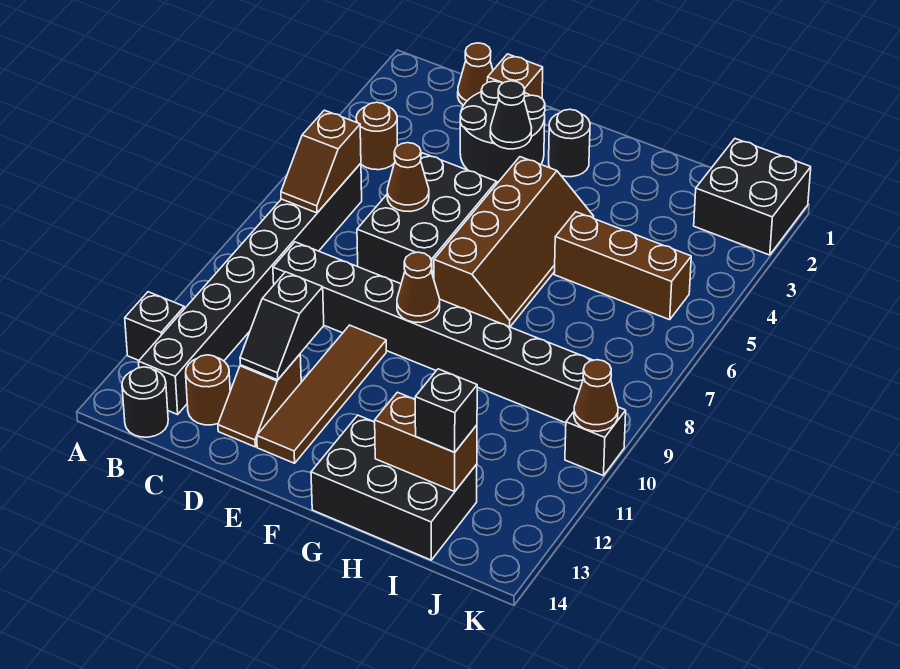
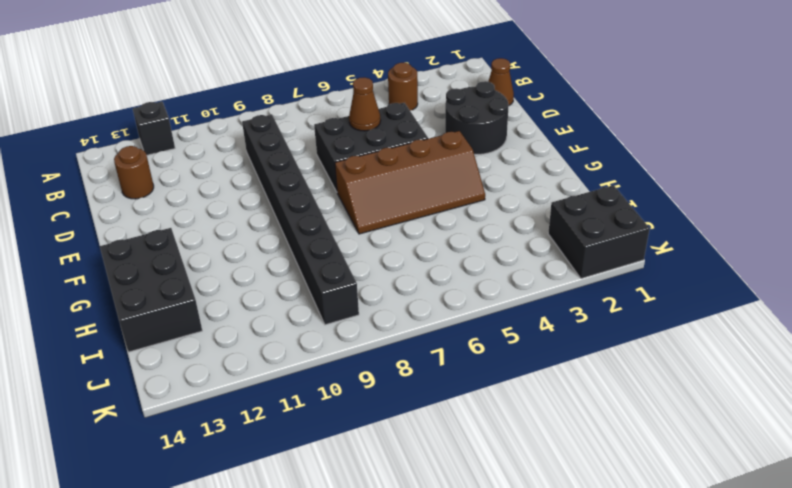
none -> black 1x8 brick [139,163,362,414]
none -> black 1x1 round brick [122,367,168,437]
none -> brown 1x1 brick [487,54,543,98]

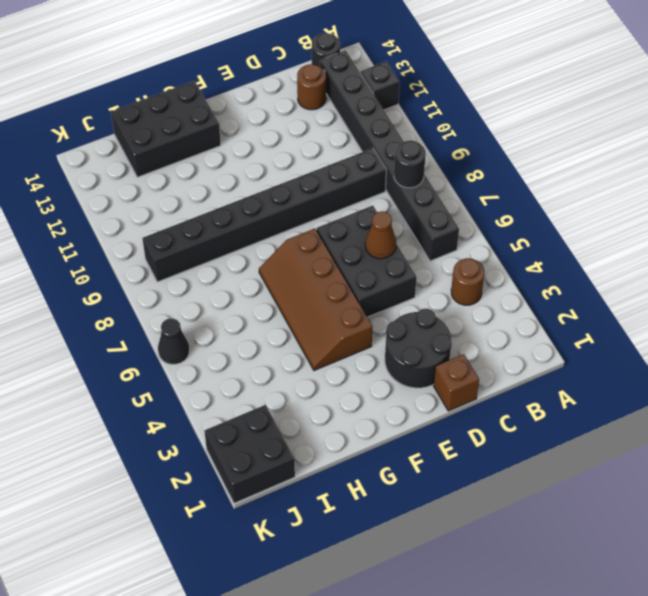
black 1x1 round brick [394,141,426,188] -> black 1x1 round brick moved to [549,109,590,177]
black 1x1 cone [158,318,190,364] -> black 1x1 cone moved to [490,81,532,149]
none -> brown 1x1 cone [458,43,493,105]
none -> brown 1x2 slope [218,354,301,447]
none -> brown 1x4 tile [257,325,386,463]

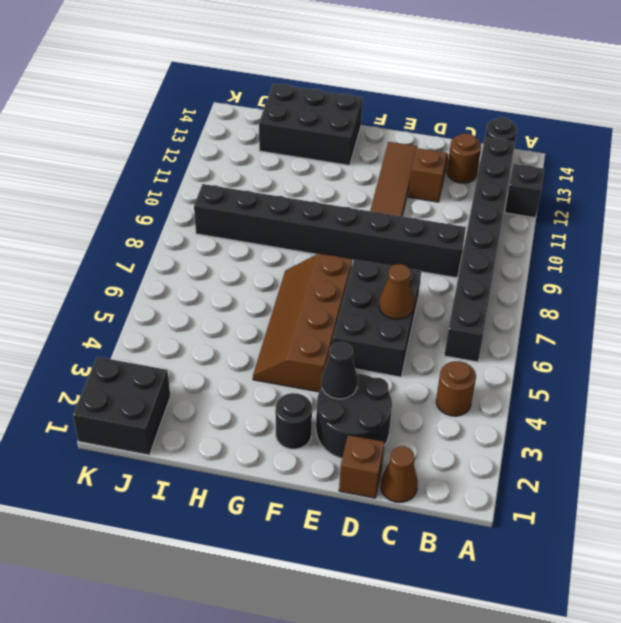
none -> brown 1x3 brick [554,212,691,320]
none -> black 1x1 brick [565,407,626,476]
none -> brown 1x2 slope [281,110,361,213]

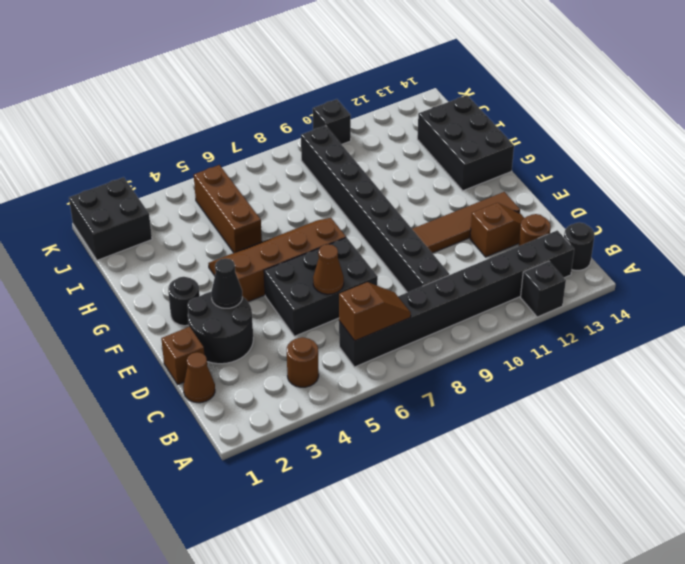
none -> black 1x2 slope [240,272,324,380]
none -> brown 1x1 cone [397,252,440,323]
none -> brown 1x2 brick [375,392,477,492]

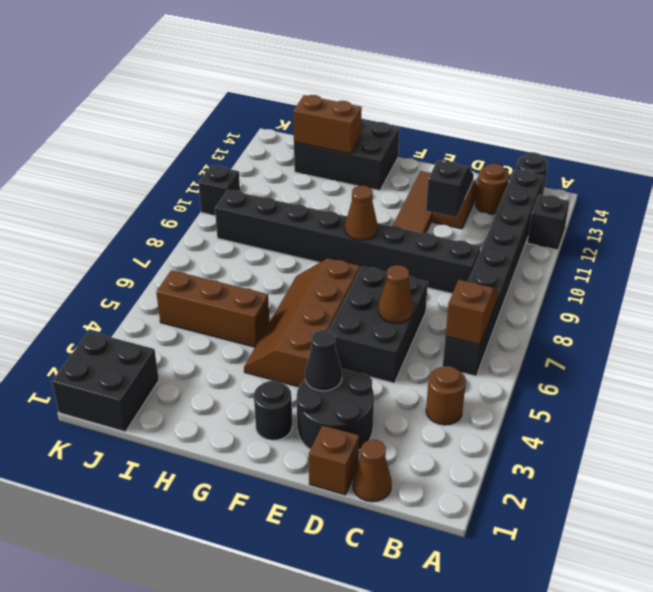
none -> brown 1x1 cone [574,360,618,431]
none -> black 1x1 brick [415,369,477,452]

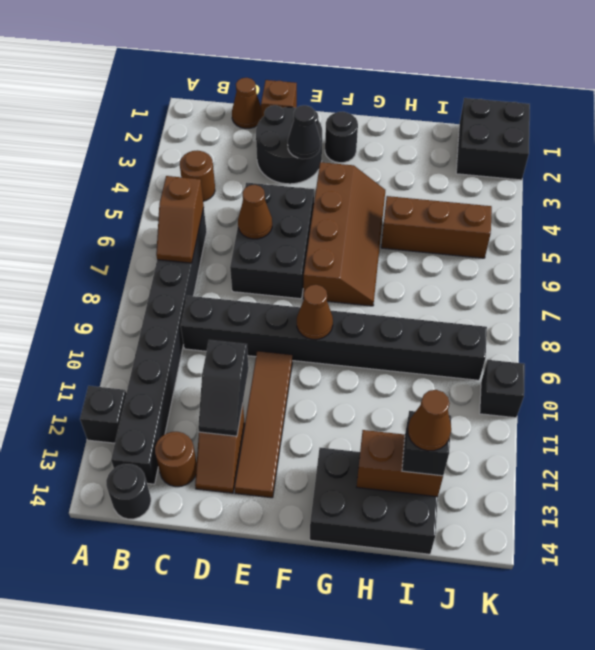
brown 1x1 cone [408,390,451,451] -> brown 1x1 cone moved to [574,360,618,431]

